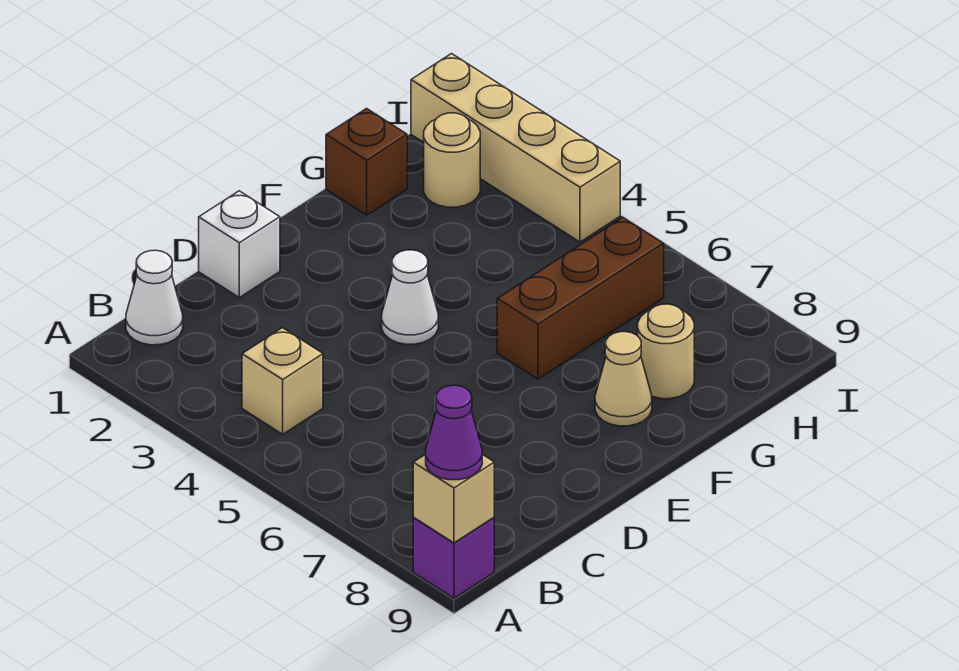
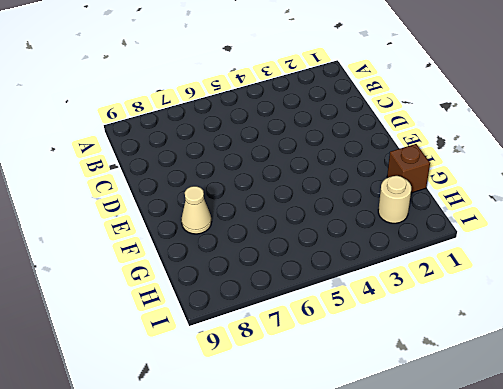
none -> purple 1x1 brick [413,518,494,598]
none -> white 1x1 cone [126,250,183,345]
none -> tan 1x1 brick [242,328,323,434]

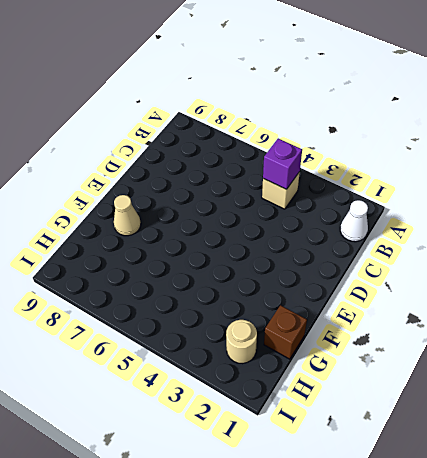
purple 1x1 brick [263,139,302,189] -> purple 1x1 brick moved to [413,518,494,598]
none -> white 1x1 brick [199,191,280,297]
none -> white 1x1 cone [382,250,438,344]
none -> brown 1x3 brick [497,218,664,379]

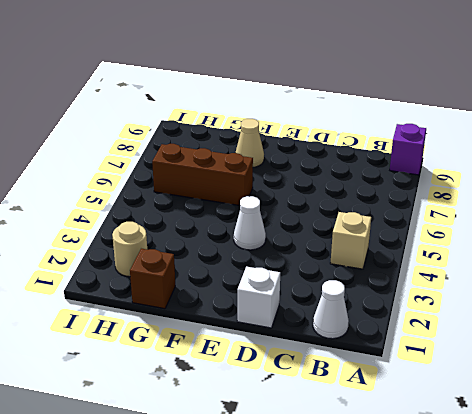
none -> tan 1x1 round brick [638,304,694,399]
none -> tan 1x4 brick [411,54,620,242]
none -> tan 1x1 brick [413,454,494,543]

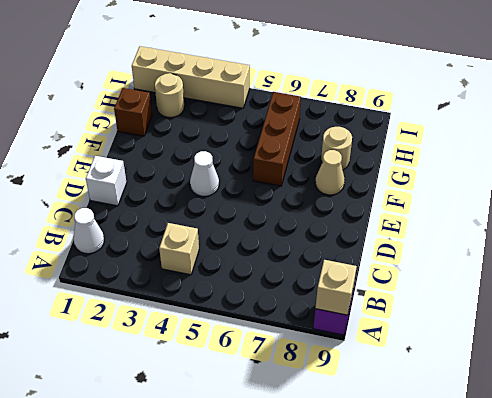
none -> purple 1x1 cone [426,385,482,480]

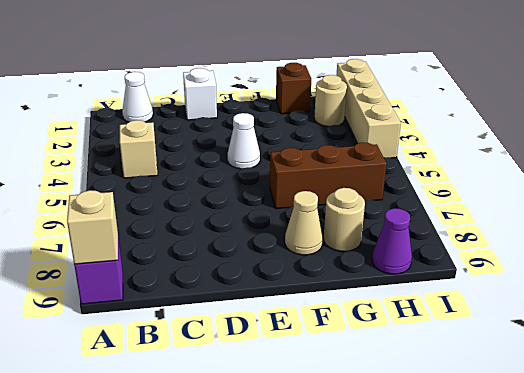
purple 1x1 cone [372,208,412,274] -> purple 1x1 cone moved to [426,385,482,480]

